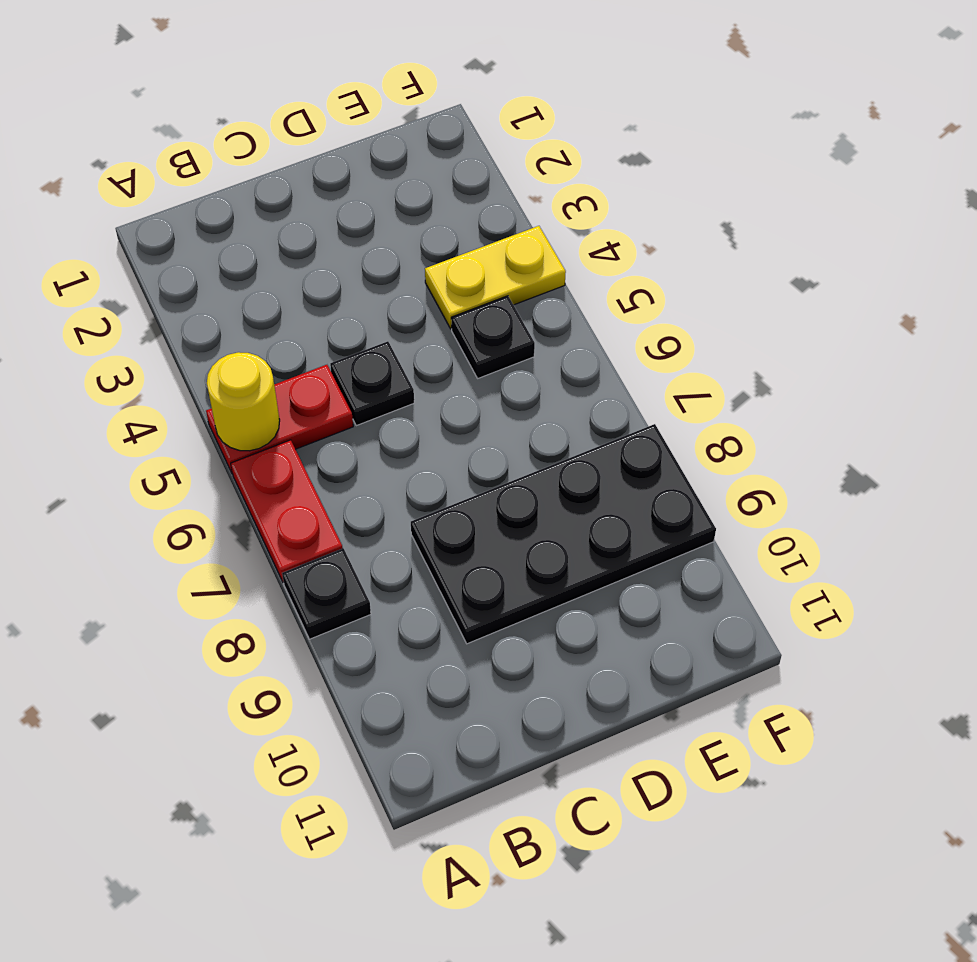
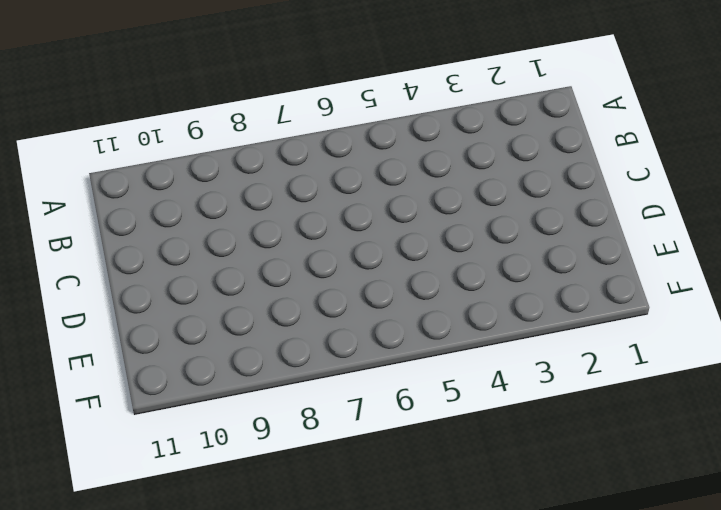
none -> red 1x2 plate [206,365,353,474]
none -> red 1x2 plate [231,440,343,582]

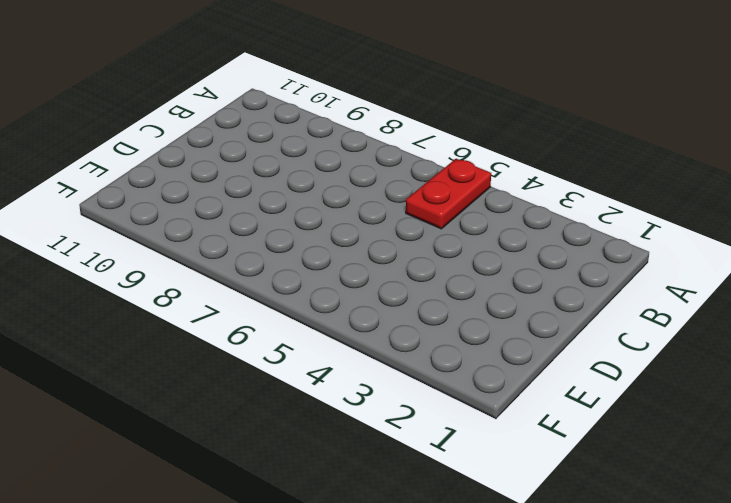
none -> red 1x2 plate [231,440,343,582]
none -> black 1x1 plate [282,548,371,639]

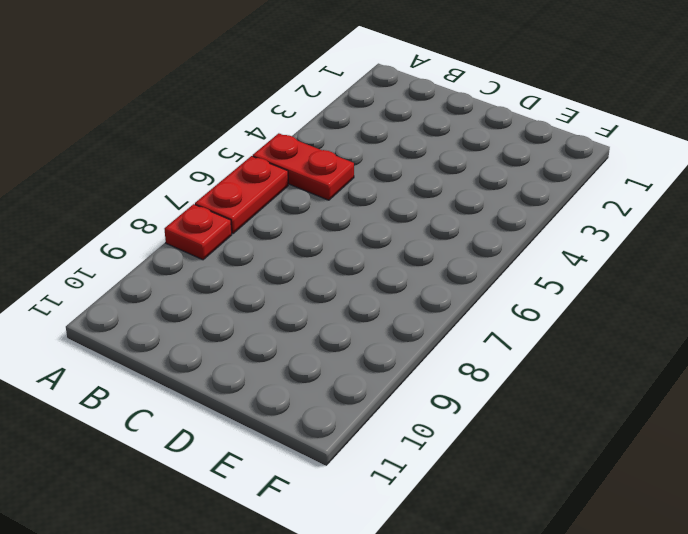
red 1x1 plate [164,204,232,260] -> black 1x1 plate [282,548,371,639]
none -> black 1x1 plate [330,341,414,426]
none -> black 2x4 plate [411,424,716,644]

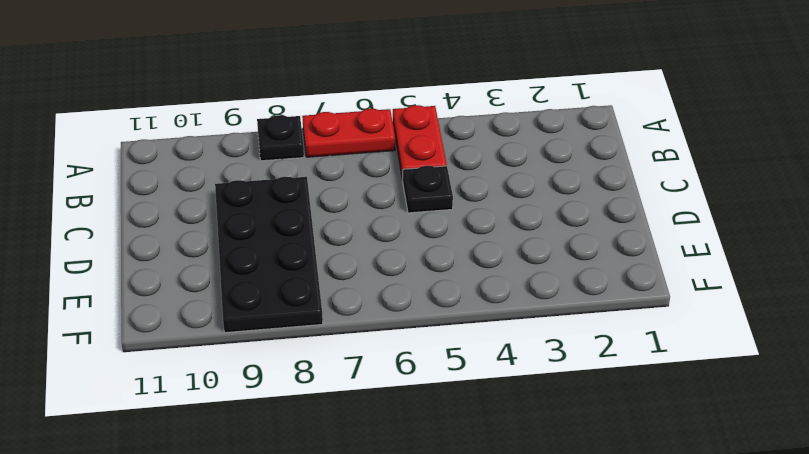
none -> yellow 1x2 plate [425,226,566,329]
none -> black 1x1 plate [451,296,535,378]

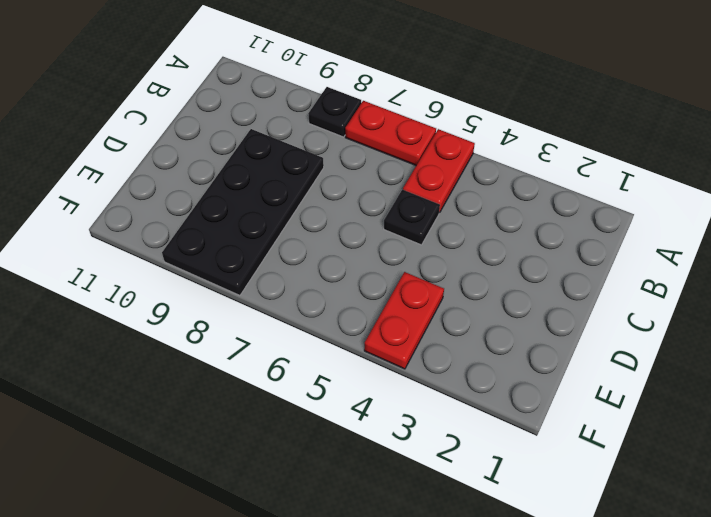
red 1x2 plate [364,272,444,369] -> yellow 1x2 plate [425,226,566,329]
none -> black 1x1 plate [451,296,535,378]
none -> yellow 1x1 round brick [207,352,280,451]

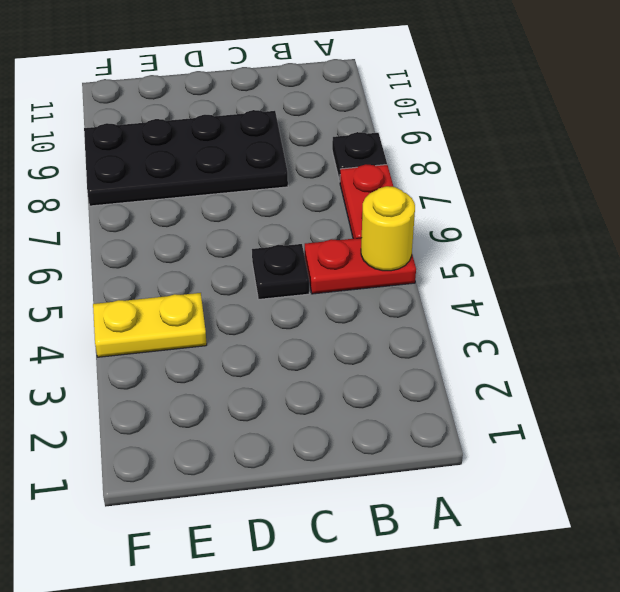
none -> black 1x1 plate [451,296,535,378]

